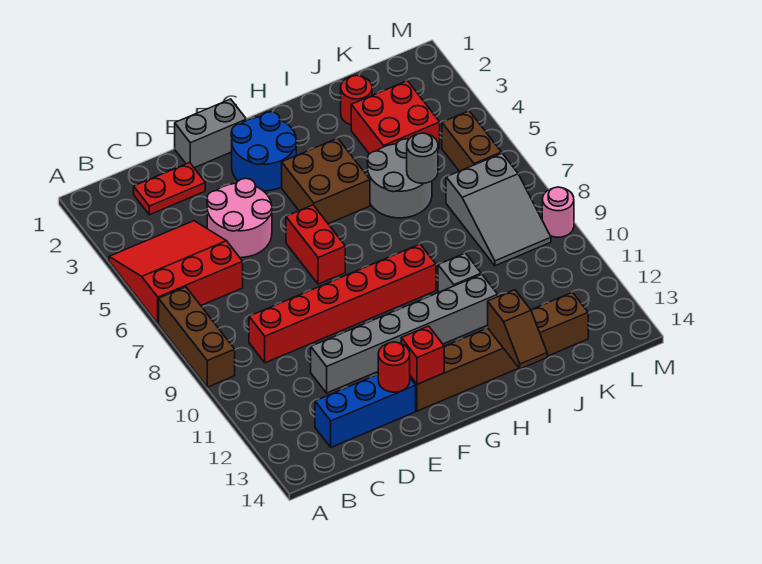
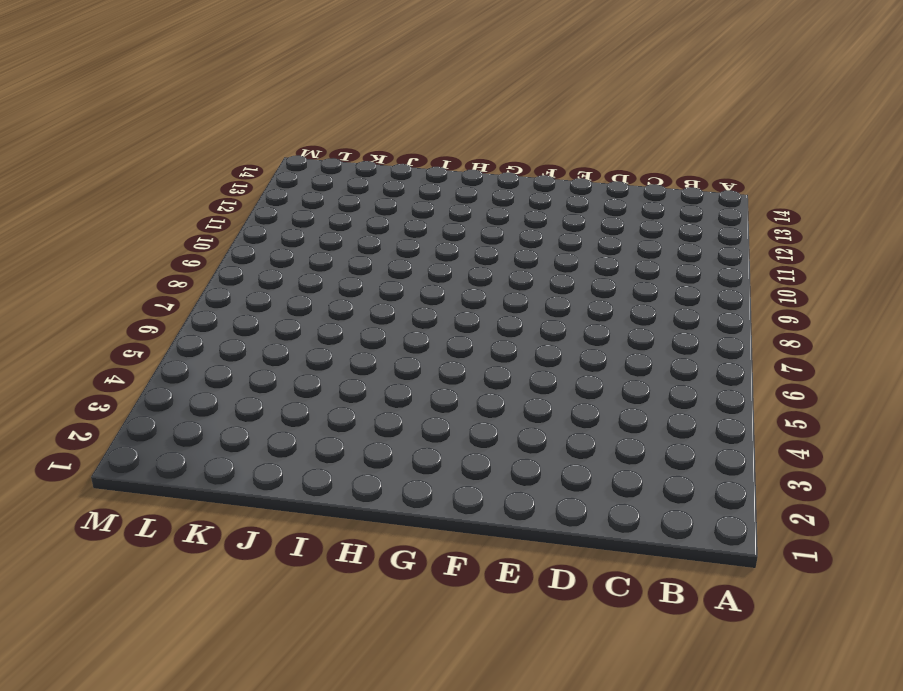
none -> red 3x3 slope [109,221,243,324]
none -> brown 1x3 brick [159,287,235,387]
none -> red 1x2 plate [134,162,205,215]

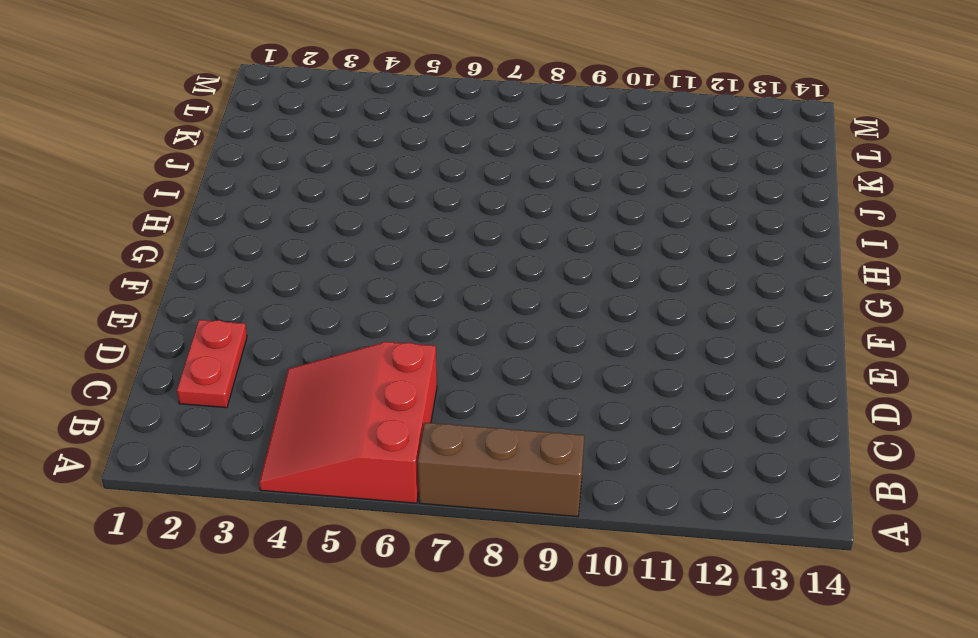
none -> red 1x6 brick [249,244,436,363]
none -> blue 1x3 brick [315,375,416,447]
none -> pink 2x2 round brick [207,178,272,258]

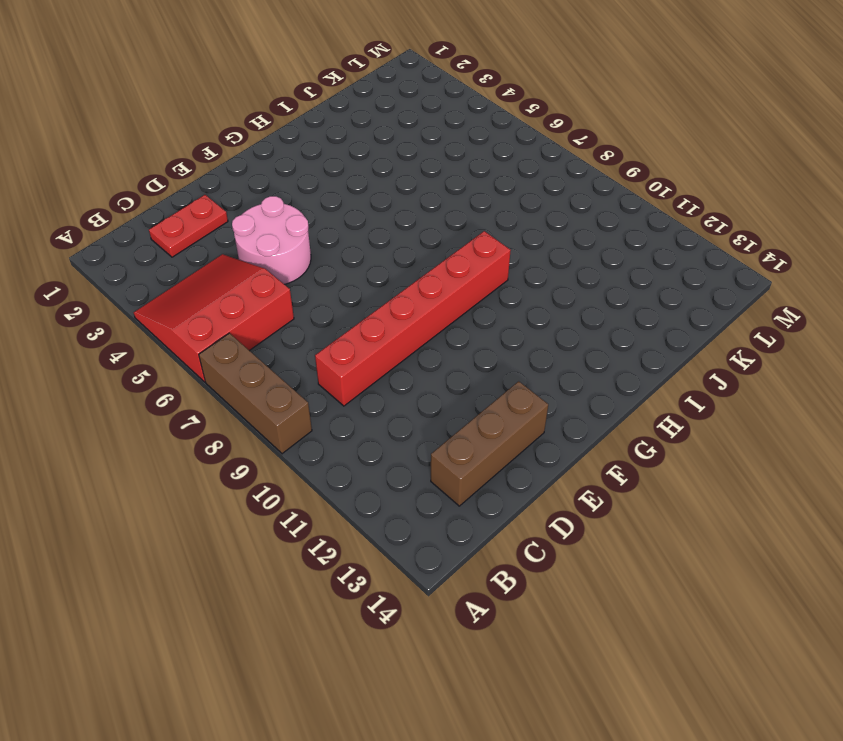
brown 1x3 brick [431,381,548,506] -> blue 1x3 brick [315,375,416,447]
none -> grey 1x6 brick [311,274,498,393]
none -> grey 1x2 brick [175,99,246,168]
none -> blue 2x2 round brick [231,112,297,191]

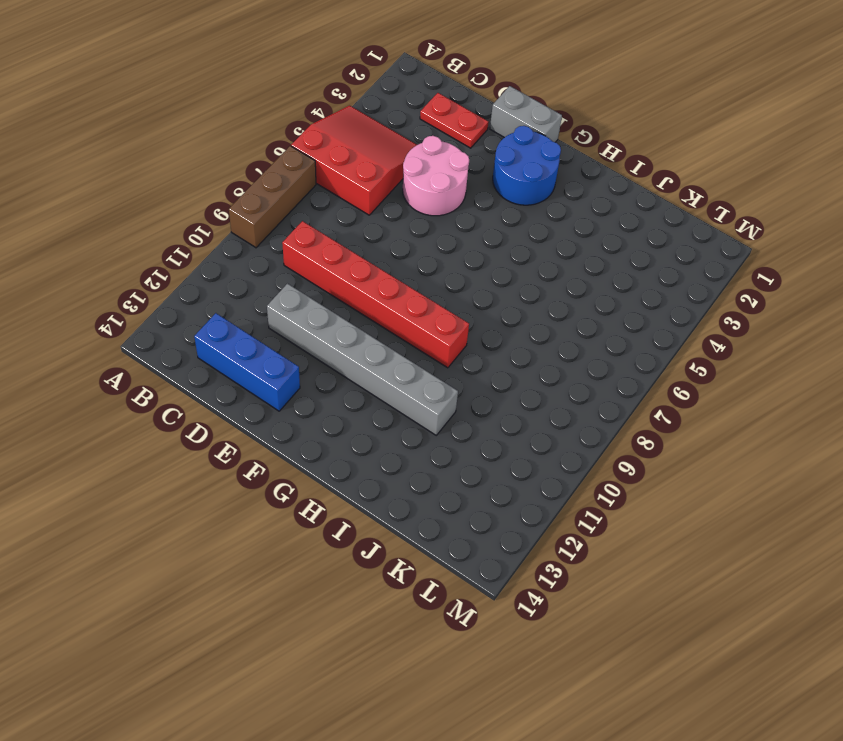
none -> red 1x2 brick [286,205,345,284]
none -> brown 1x6 brick [410,292,588,411]
none -> brown 2x2 brick [282,138,370,224]

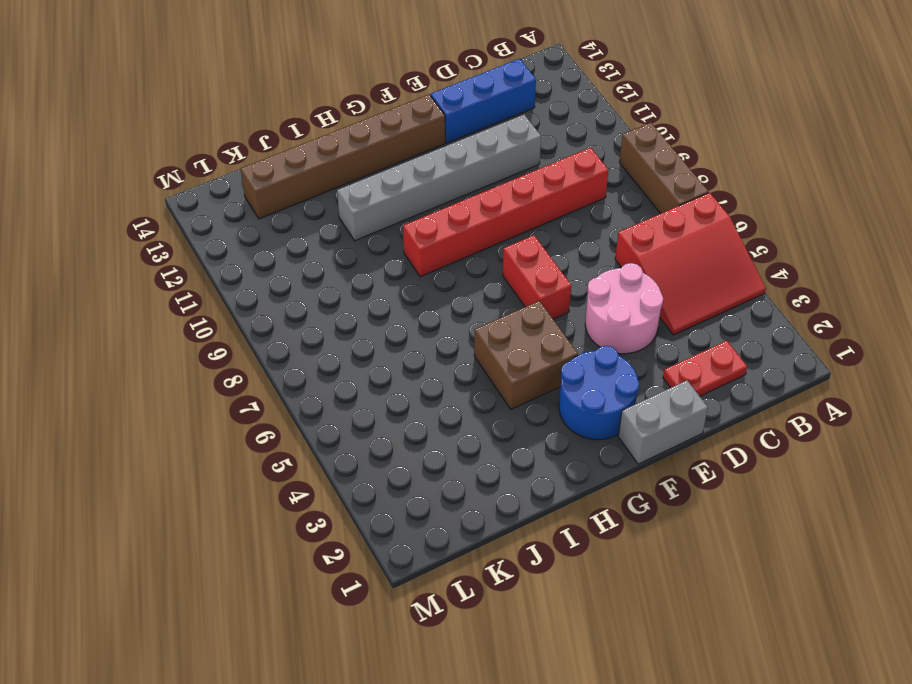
none -> grey 2x2 round brick [367,139,432,218]
none -> grey 1x1 brick [438,253,481,292]
none -> red 1x1 round brick [341,75,372,125]

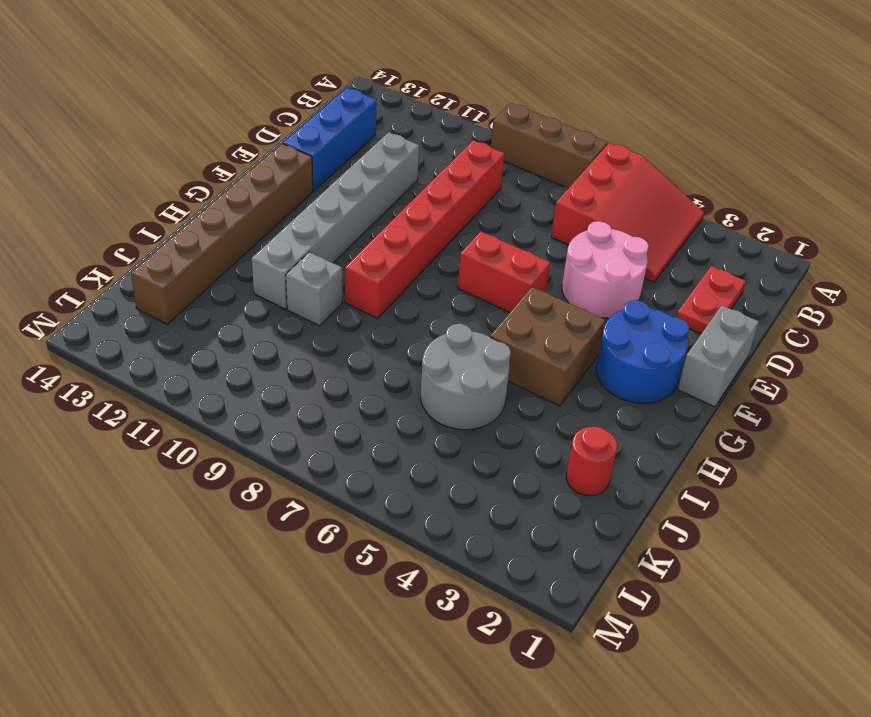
none -> red 2x2 brick [351,81,440,154]
none -> grey 2x3 slope [446,153,551,266]
none -> brown 1x2 brick [442,111,501,171]

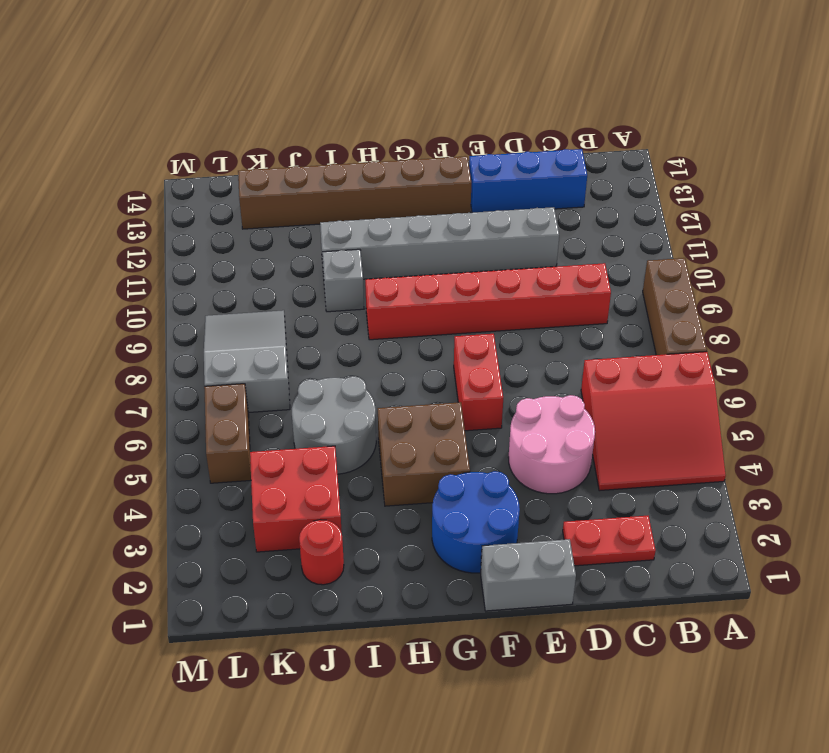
none -> pink 1x1 round brick [542,187,574,237]
none -> red 1x1 round brick [378,342,410,392]
none -> red 1x1 brick [401,326,444,384]

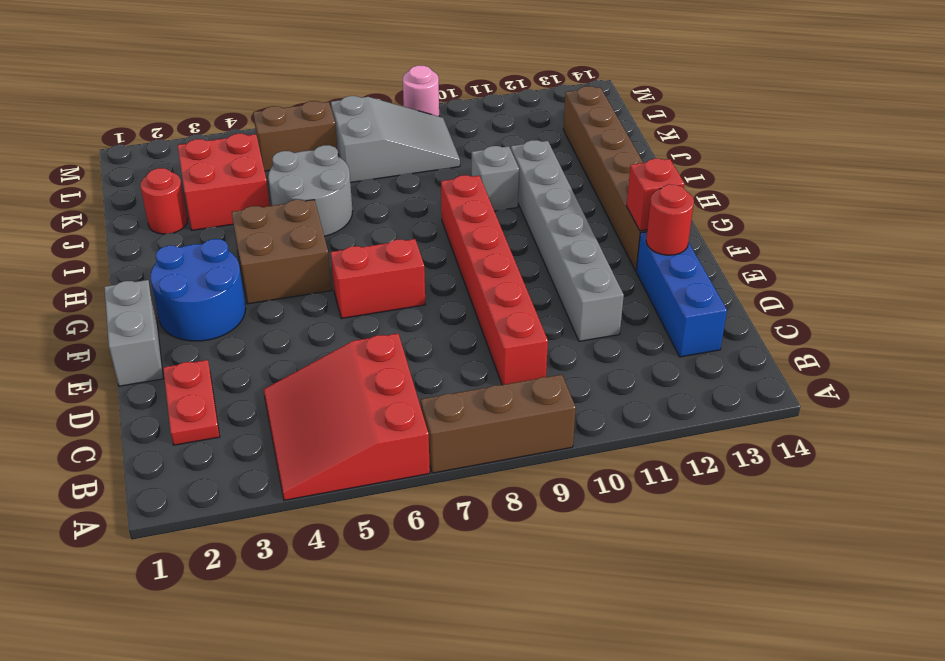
none -> pink 2x2 round brick [207,178,272,258]
none -> brown 1x2 slope [488,290,547,369]
none -> grey 1x1 round brick [407,133,438,183]

